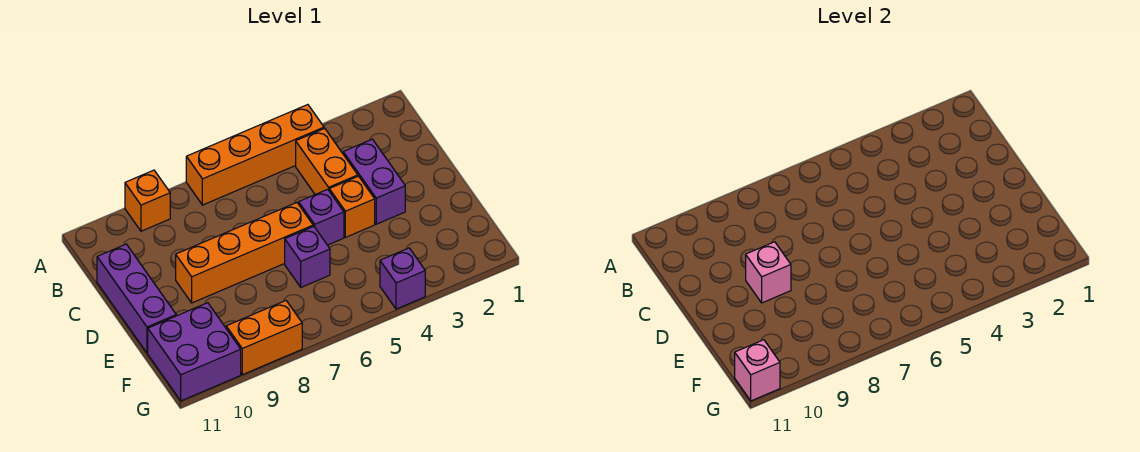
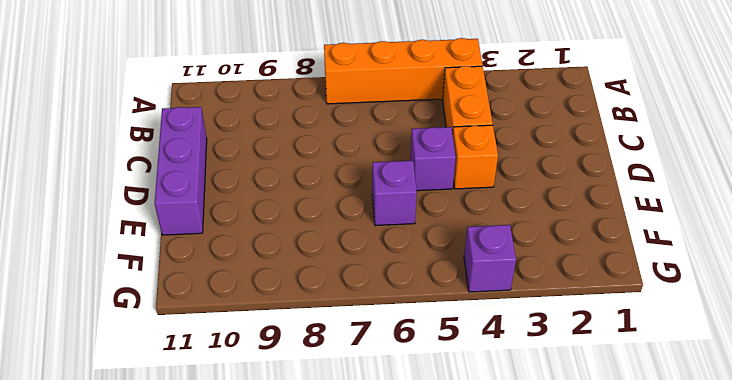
none -> orange 1x1 brick [125,170,170,231]
none -> purple 1x2 brick [343,139,405,224]
none -> orange 1x4 brick [176,203,313,303]

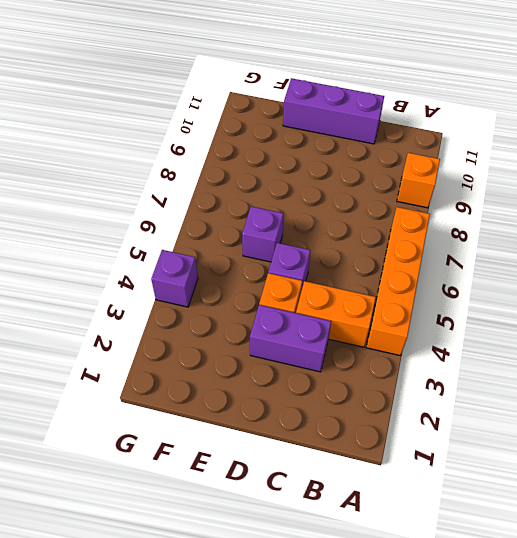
none -> orange 1x4 brick [176,203,313,303]
none -> purple 2x2 brick [148,303,241,401]
none -> orange 1x2 brick [226,301,302,375]

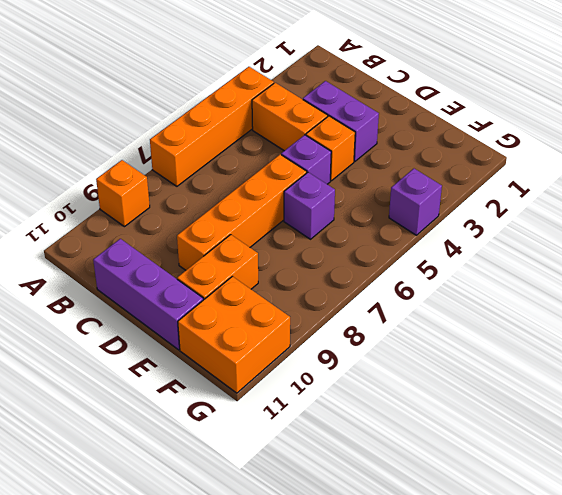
orange 1x2 brick [177,235,258,300] -> orange 1x2 brick moved to [226,301,302,375]
orange 2x2 brick [178,276,290,393] -> purple 2x2 brick [148,303,241,401]
none -> pink 1x1 brick [746,242,791,303]
none -> pink 1x1 brick [735,340,780,401]

